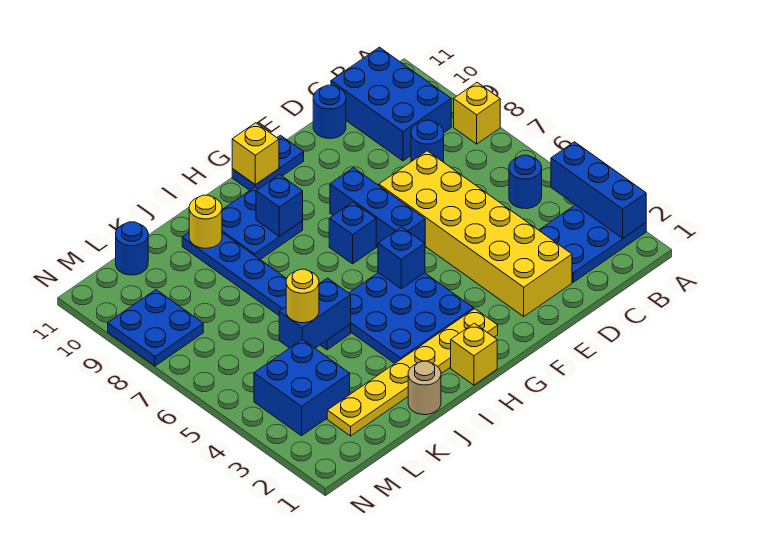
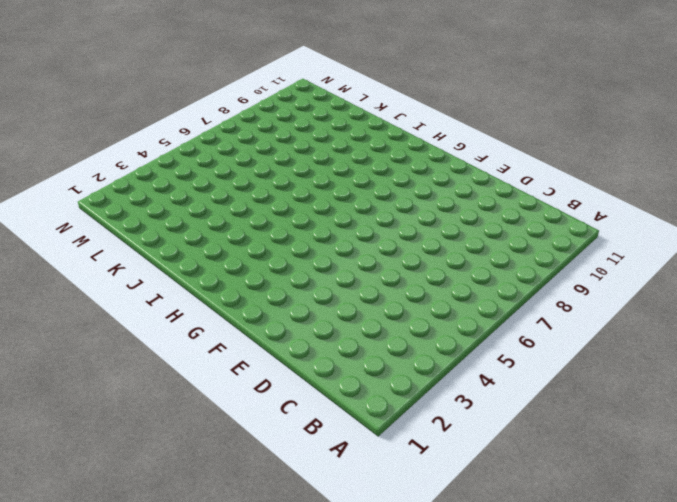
none -> blue 2x3 plate [539,205,646,282]
none -> yellow 1x1 brick [454,82,500,144]
none -> blue 1x1 round brick [509,155,542,209]

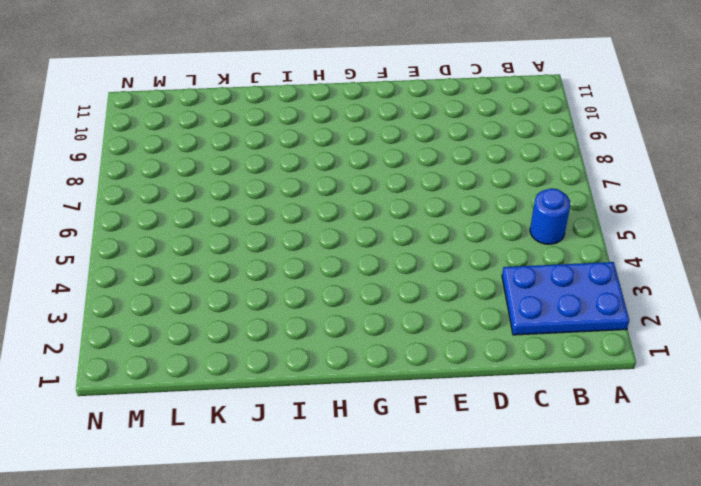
none -> yellow 1x1 brick [454,82,500,144]
none -> blue 2x3 brick [331,47,451,161]
none -> blue 1x1 round brick [411,120,444,162]

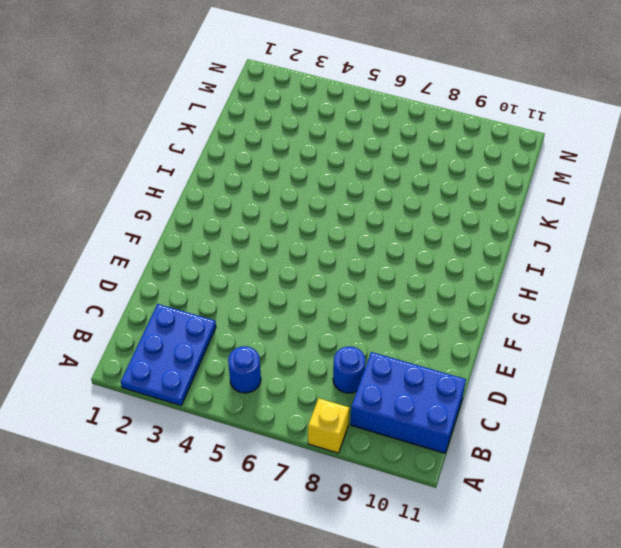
none -> yellow 2x6 brick [379,151,572,316]
none -> blue 1x1 round brick [313,85,346,138]
none -> blue 1x3 brick [330,168,425,247]

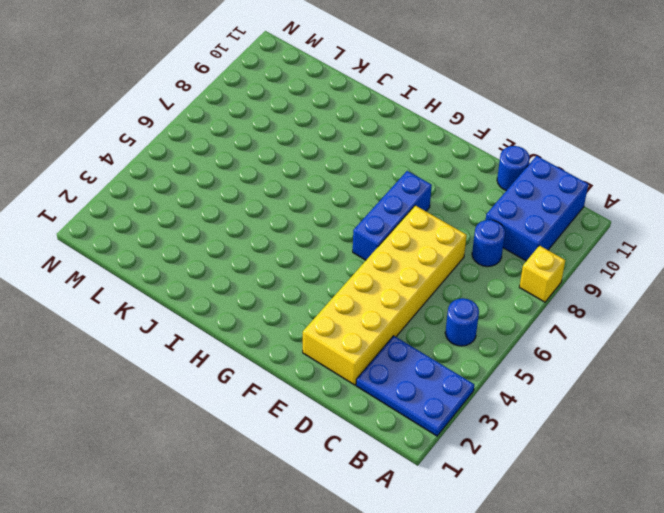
none -> blue 1x2 plate [232,135,304,190]
none -> yellow 1x6 plate [327,309,498,436]
none -> blue 3x3 plate [349,273,474,363]

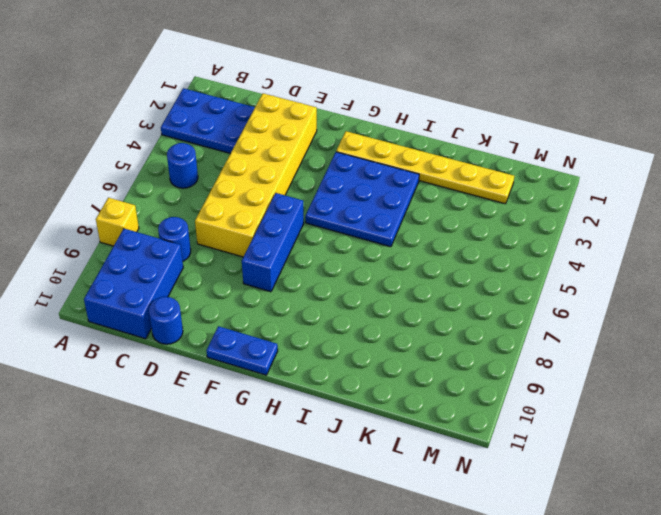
none -> blue 1x1 brick [329,202,376,264]
none -> yellow 1x1 brick [451,323,497,385]
none -> blue 2x2 plate [222,187,303,259]

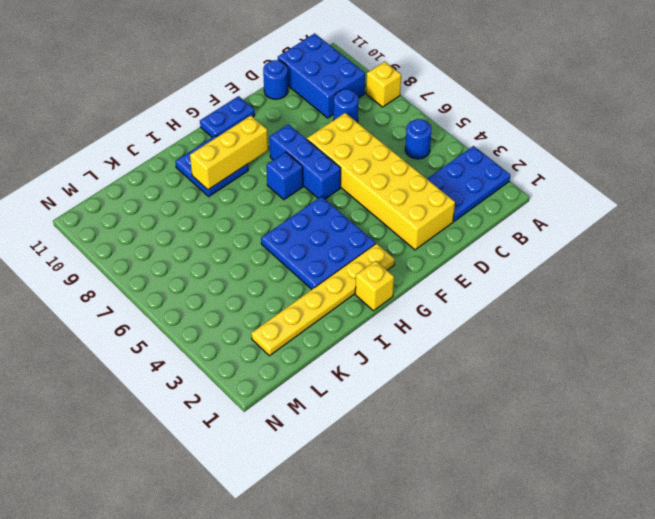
yellow 1x3 brick [190,116,268,190] -> blue 1x1 brick [256,175,303,236]
none -> tan 1x1 round brick [408,361,441,415]
none -> blue 1x6 plate [182,233,351,350]
none -> blue 2x2 brick [254,339,350,436]

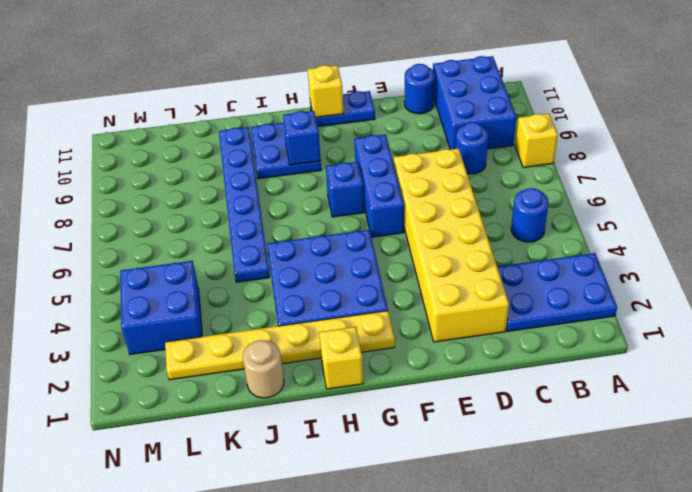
none -> blue 1x1 round brick [116,222,148,275]
none -> blue 2x2 plate [108,290,203,366]
none -> blue 1x3 brick [551,142,646,238]

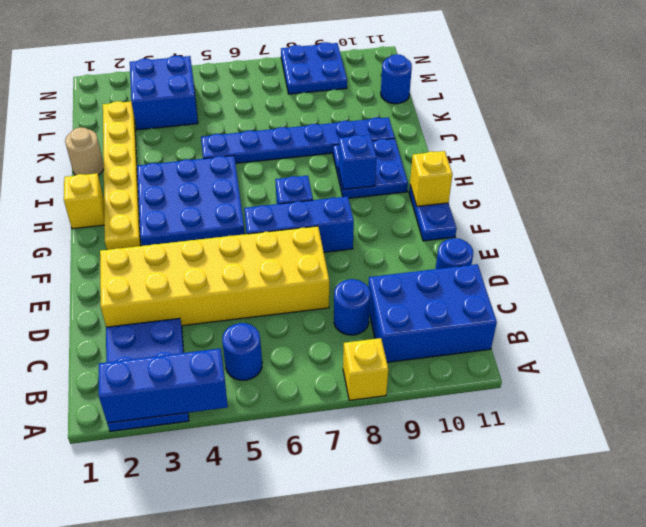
none -> blue 1x1 brick [378,227,425,289]
none -> blue 1x2 brick [279,278,351,348]
none -> yellow 1x1 round brick [189,195,222,248]

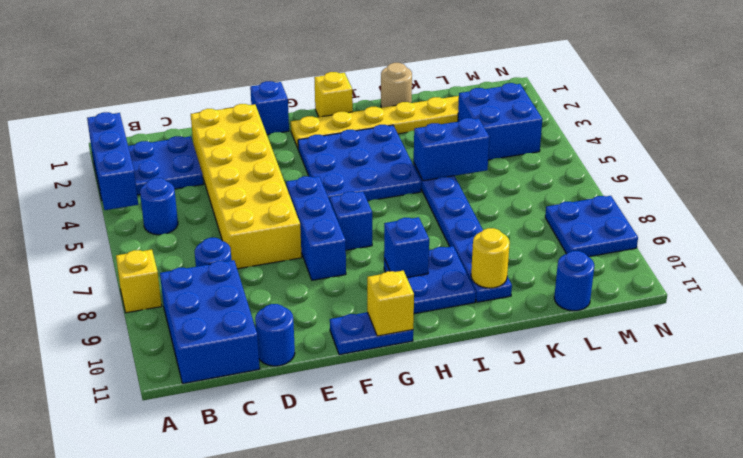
blue 1x1 brick [250,81,289,135] -> blue 1x1 brick moved to [378,227,425,289]
none -> yellow 1x1 round brick [286,269,319,323]

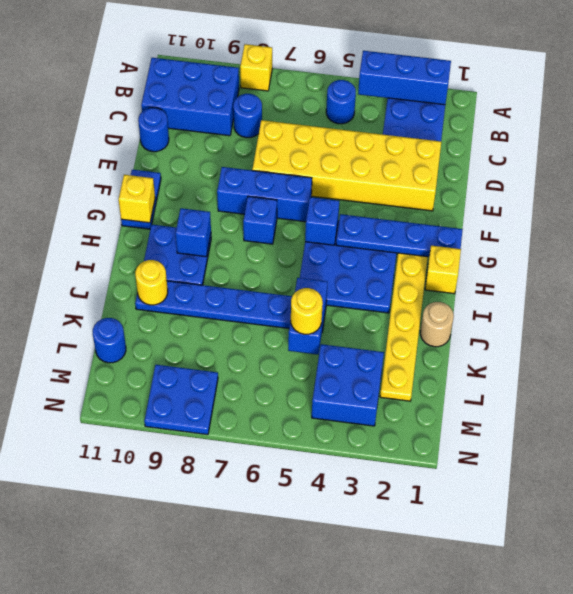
blue 1x4 plate [336,214,463,257] -> none

